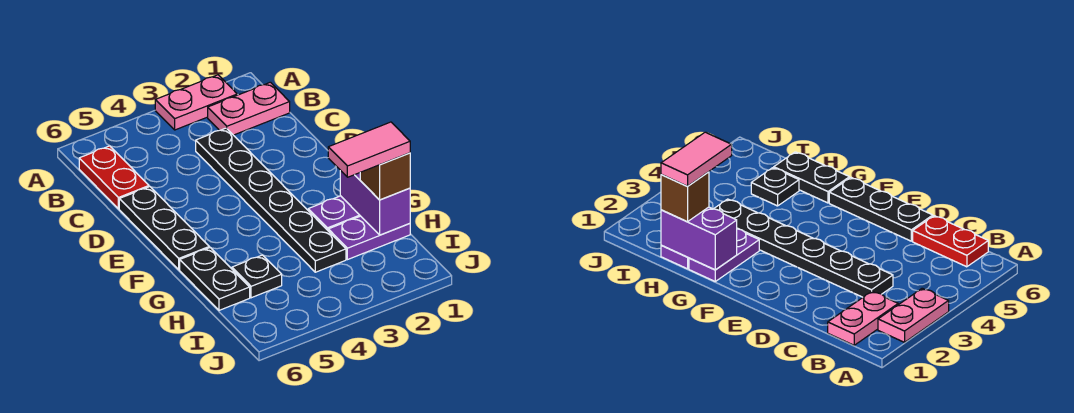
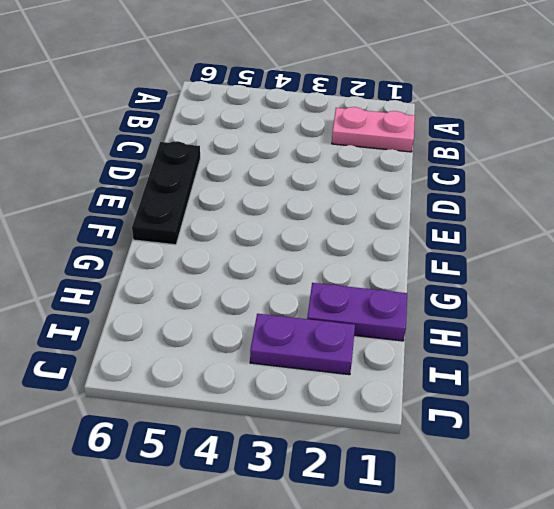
purple 1x2 plate [250,314,355,375] -> purple 1x2 plate moved to [308,196,360,230]
none -> pink 1x2 plate [155,75,237,130]
none -> red 1x2 plate [79,146,149,209]
none -> black 1x6 plate [196,128,346,272]

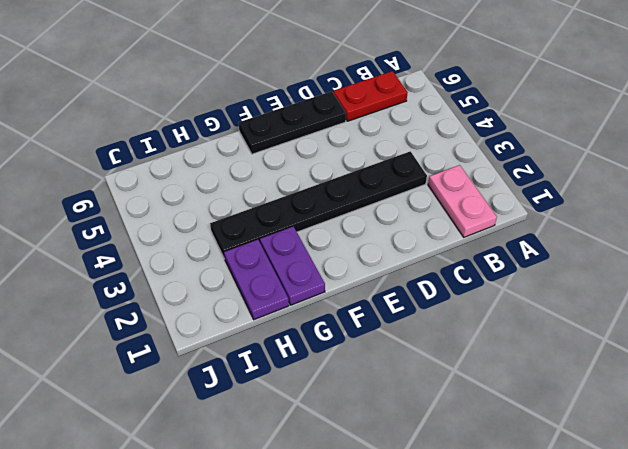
none -> pink 1x2 plate [155,75,237,130]
none -> black 1x2 plate [180,248,250,310]
none -> black 1x1 plate [232,255,282,298]

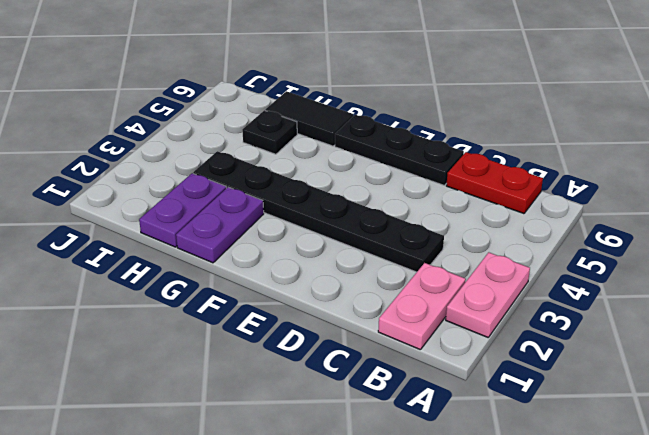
black 1x2 tile [265,91,353,146] -> black 1x2 plate [180,248,250,310]
none -> purple 1x2 brick [340,170,410,235]
none -> brown 1x1 brick [360,153,410,200]
none -> pink 1x2 tile [328,122,410,177]

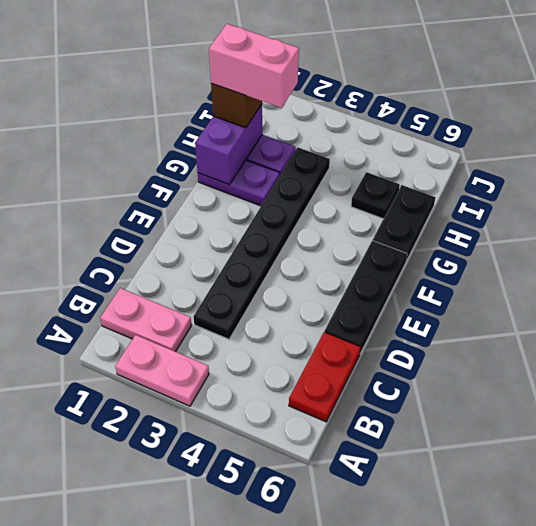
pink 1x2 brick [209,24,299,108] -> pink 1x2 tile [328,122,410,177]

